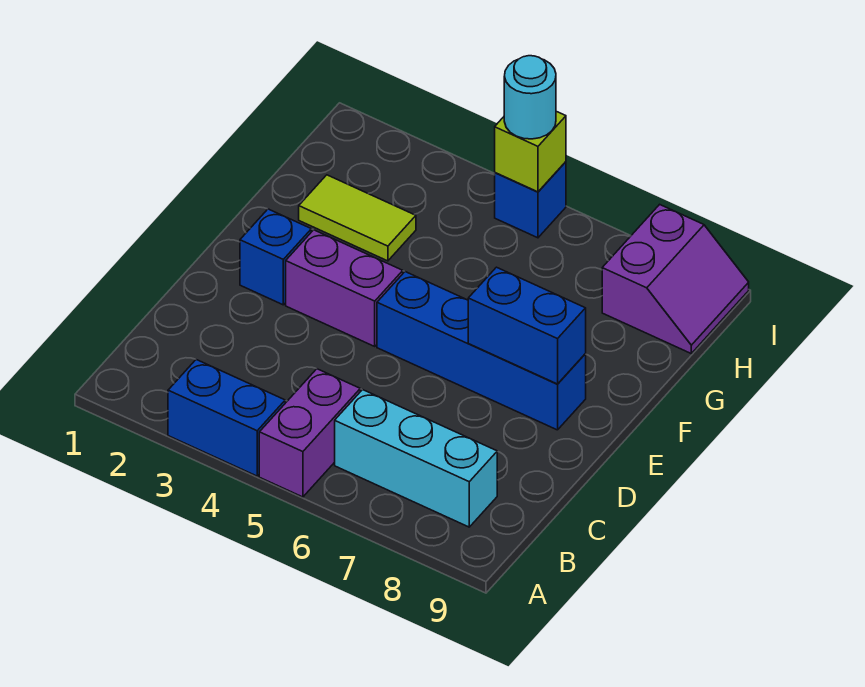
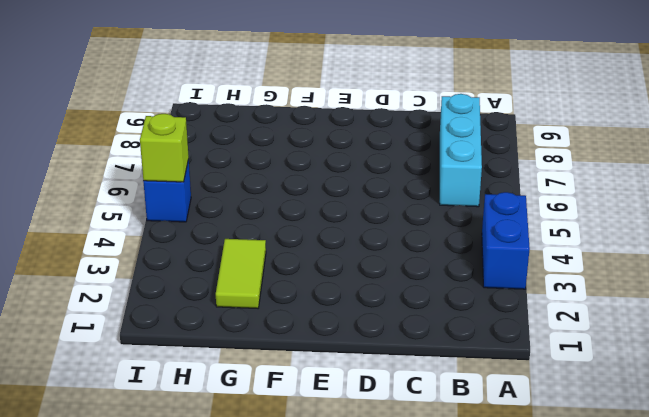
none -> purple 1x2 brick [259,369,360,497]
none -> blue 1x1 brick [240,209,311,305]
none -> purple 1x2 brick [286,230,403,346]

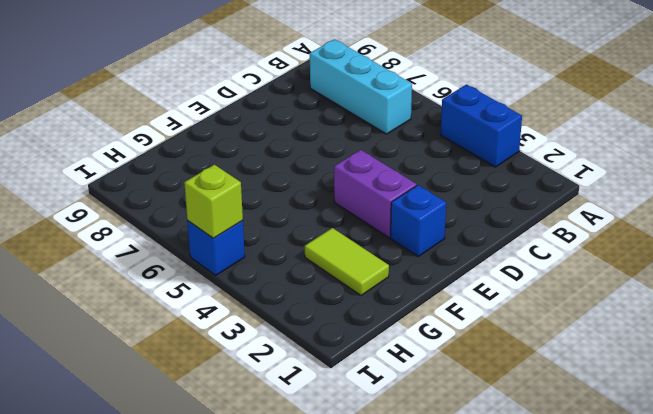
none -> purple 1x2 brick [259,369,360,497]
none -> blue 1x4 brick [377,272,586,430]
none -> purple 2x2 slope [602,204,749,353]

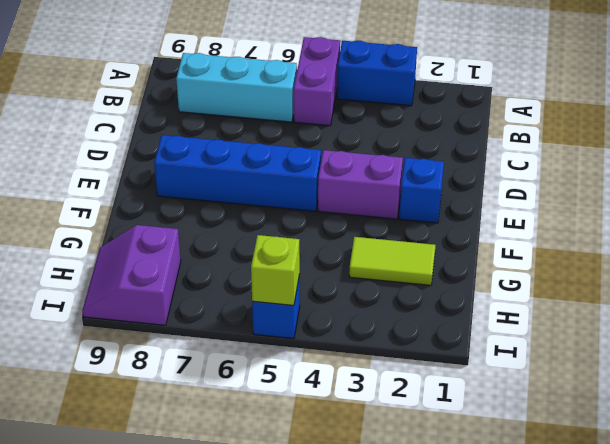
none -> blue 1x2 brick [468,267,586,384]
none -> cyan 1x1 round brick [504,56,556,139]

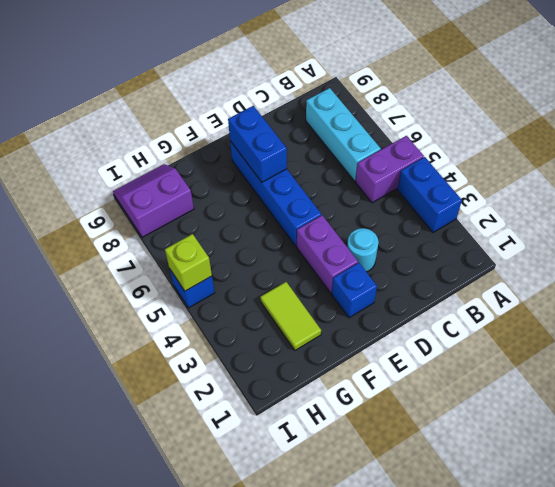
cyan 1x1 round brick [347,228,379,272] -> cyan 1x1 round brick moved to [504,56,556,139]

